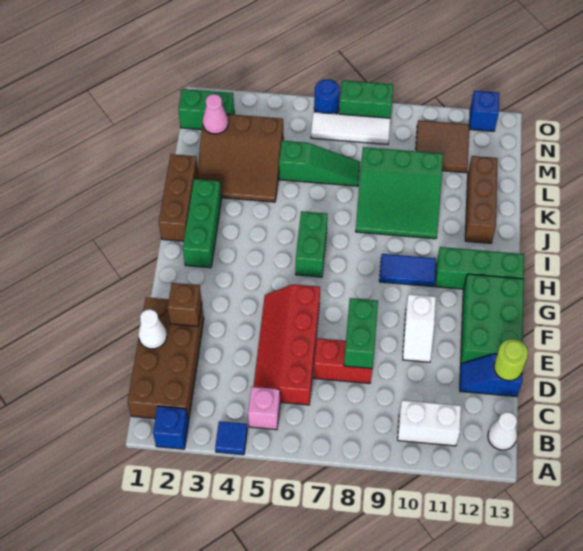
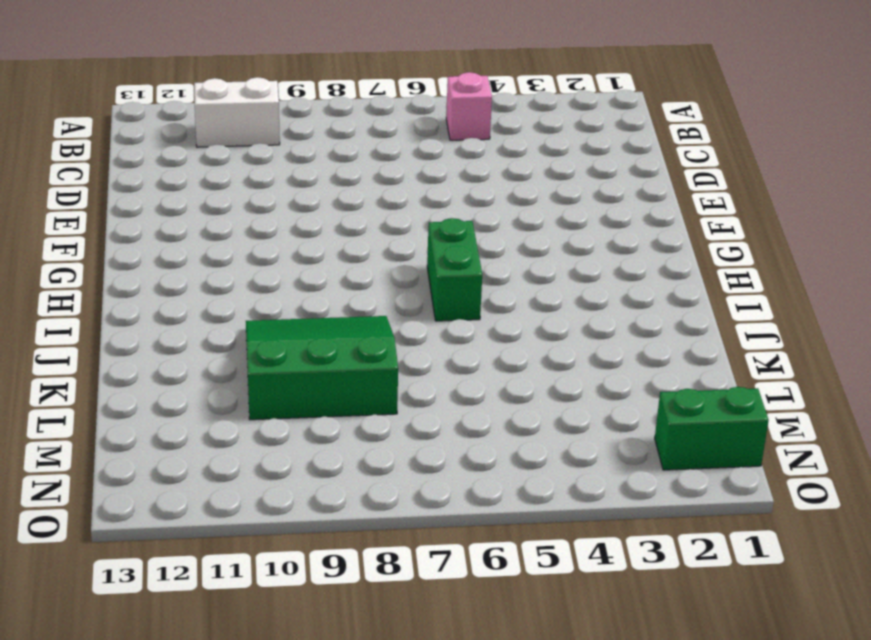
none -> blue 1x1 brick [153,406,188,449]
none -> blue 1x1 tile [215,421,247,455]
none -> brown 2x4 brick [128,297,204,422]
none -> white 1x1 cone [488,412,517,450]

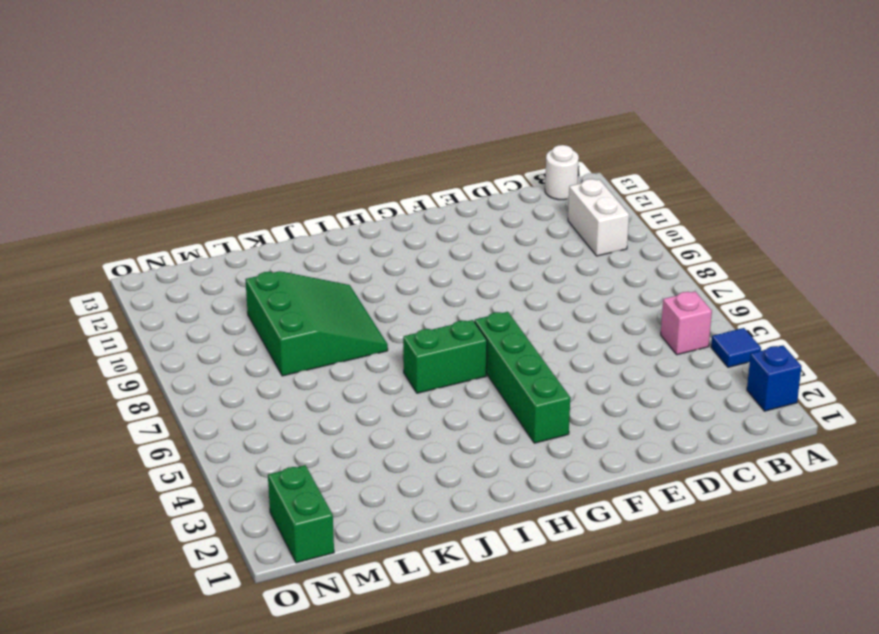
white 1x1 round brick [545,145,579,200] -> white 1x1 cone [488,412,517,450]
green 1x4 brick [474,312,570,443] -> none
none -> brown 2x4 brick [128,297,204,422]
none -> red 2x4 slope [253,284,320,405]
none -> red 1x2 brick [314,338,372,383]
none -> blue 1x2 slope [460,354,522,397]

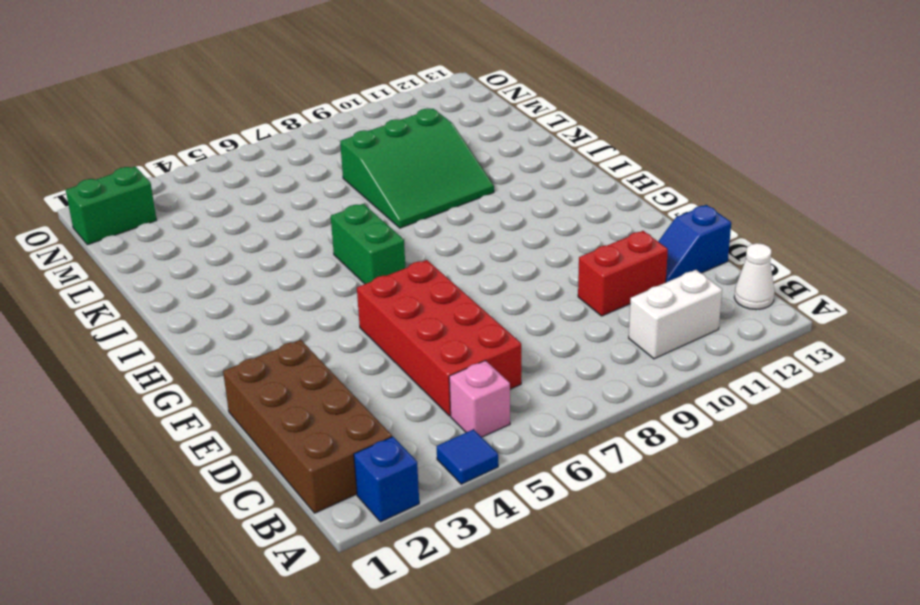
red 2x4 brick [357,260,521,416] -> red 2x4 slope [253,284,320,405]
red 1x2 brick [578,231,668,316] -> red 1x2 brick moved to [314,338,372,383]
none -> white 1x2 slope [403,294,436,362]
none -> green 2x3 brick [461,274,524,364]
none -> green 1x3 brick [183,179,221,268]
none -> blue 1x2 tile [379,254,436,287]

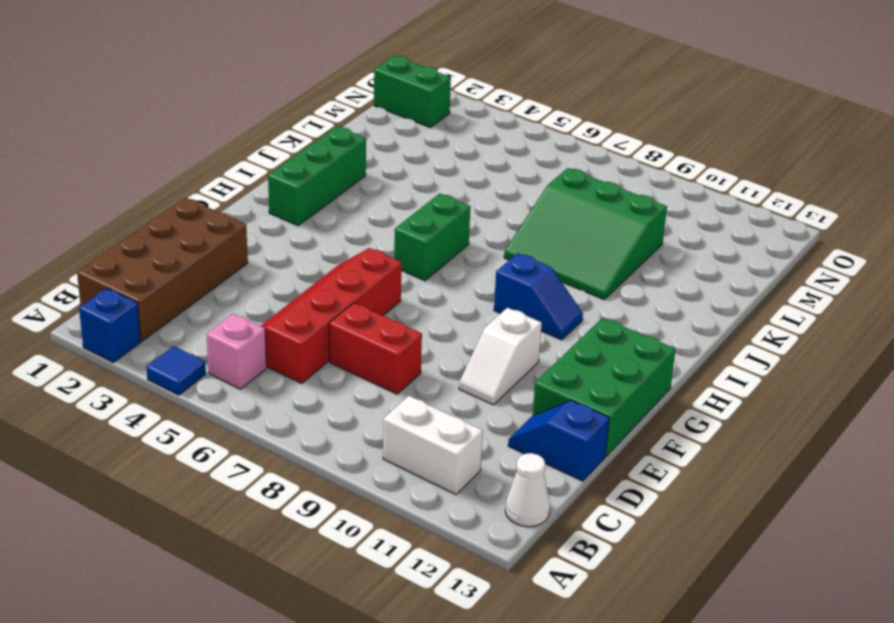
blue 1x2 slope [494,253,583,340] -> blue 1x2 tile [379,254,436,287]
none -> green 1x3 brick [435,247,524,289]
none -> brown 1x3 brick [159,154,198,241]
none -> brown 1x3 brick [465,156,498,243]
none -> brown 3x3 slope [197,114,283,202]

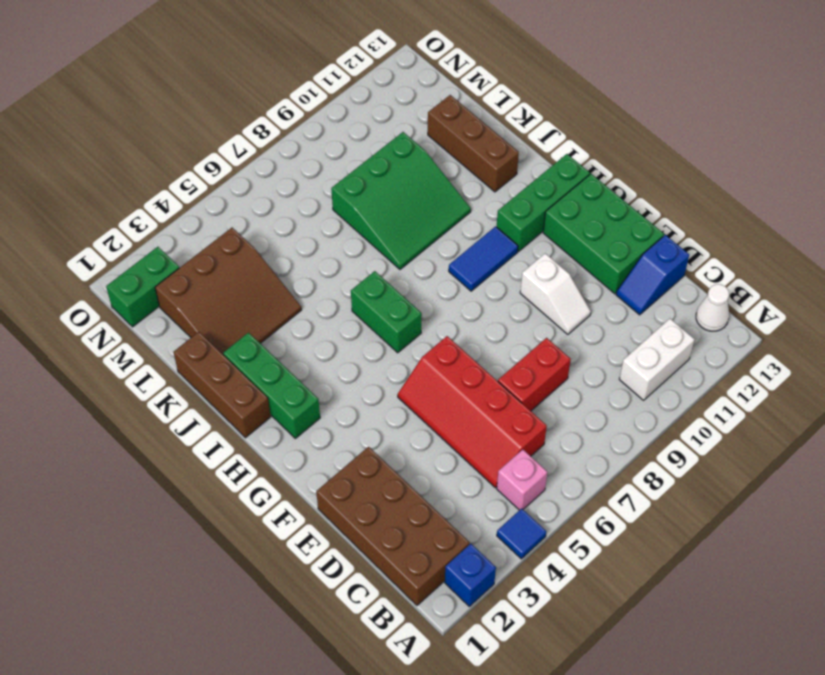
none -> green 1x3 slope [279,141,360,186]
none -> brown 2x2 tile [416,120,469,173]
none -> white 1x3 tile [311,112,390,144]
none -> blue 1x1 round brick [314,79,340,114]

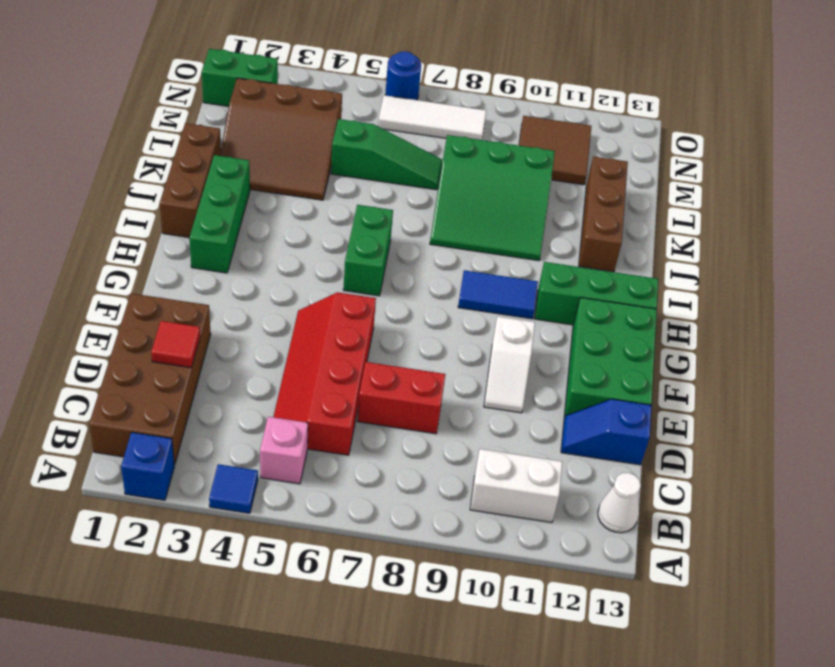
red 1x1 tile [151,321,200,368] -> none
none -> green 1x2 brick [339,80,393,118]
none -> blue 1x1 brick [469,91,499,131]
none -> white 1x1 cone [138,309,167,349]
none -> green 1x2 brick [344,298,378,369]

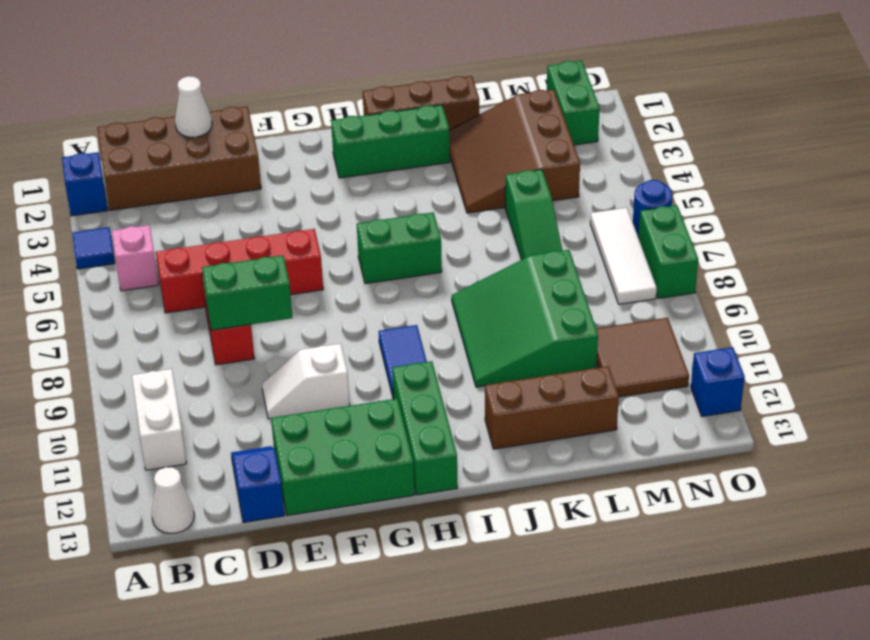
none -> lime 1x1 round brick [494,339,528,381]
none -> brown 1x1 brick [168,283,202,326]
none -> pink 1x1 cone [203,94,228,134]

